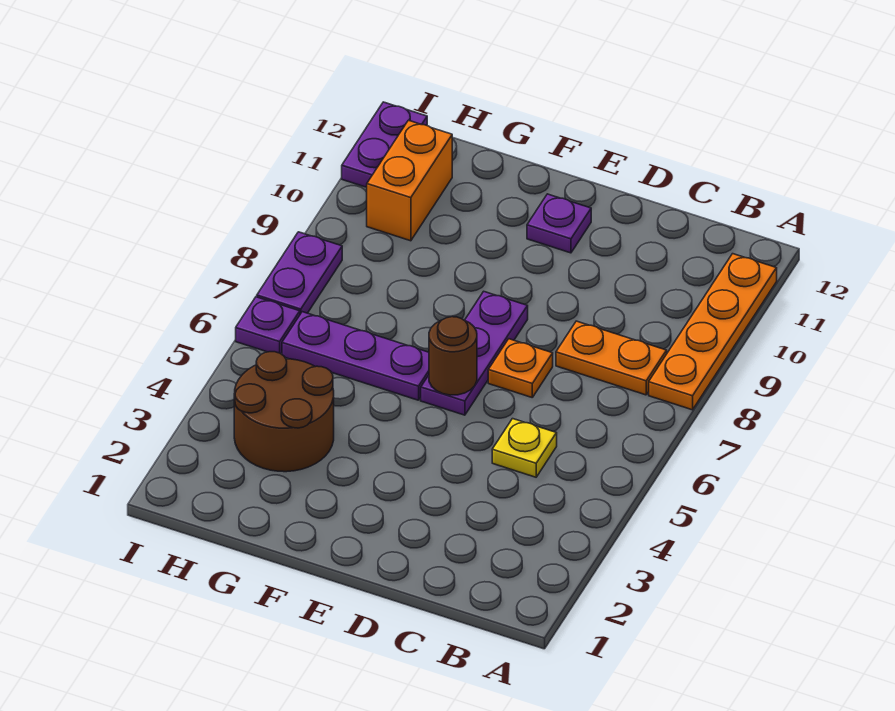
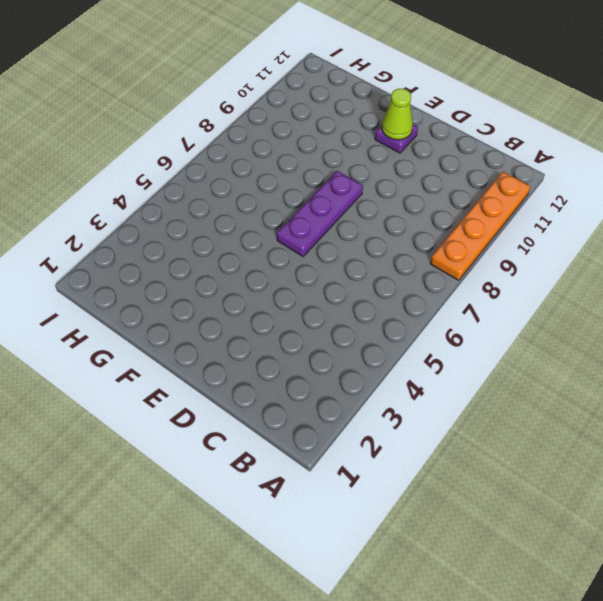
lime 1x1 cone [382,89,413,140] -> none
none -> orange 1x2 plate [556,321,667,395]
none -> yellow 1x1 plate [492,419,557,477]
none -> orange 1x1 plate [488,339,553,397]

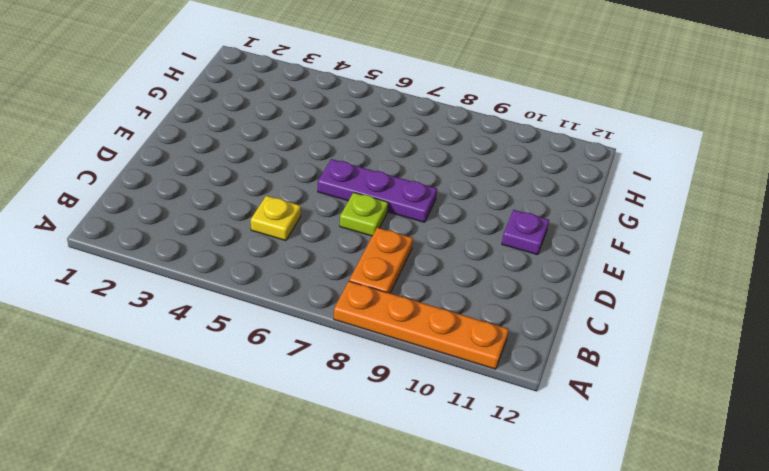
lime 1x1 plate [340,192,388,236] -> orange 1x1 plate [488,339,553,397]
none -> purple 1x3 plate [282,312,429,400]
none -> brown 2x2 round brick [234,352,334,472]
none -> orange 1x2 brick [367,120,452,241]

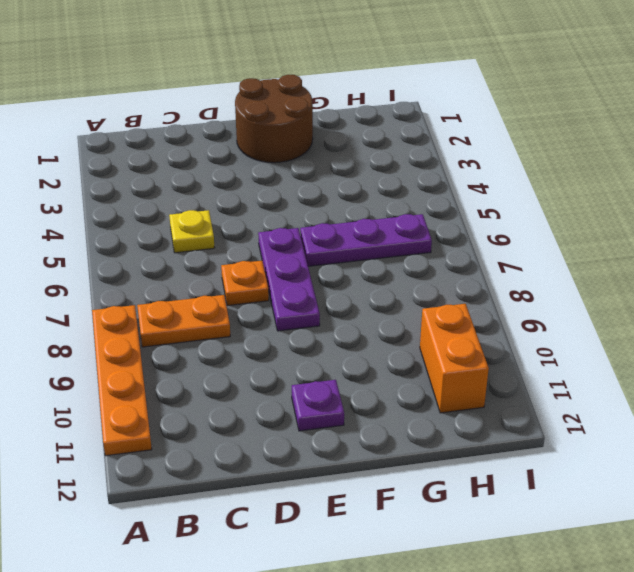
brown 2x2 round brick [235,75,313,163] -> brown 2x2 round brick moved to [234,352,334,472]
none -> purple 1x1 plate [236,297,300,354]
none -> purple 1x2 plate [257,232,342,314]
none -> purple 1x2 plate [342,102,427,187]

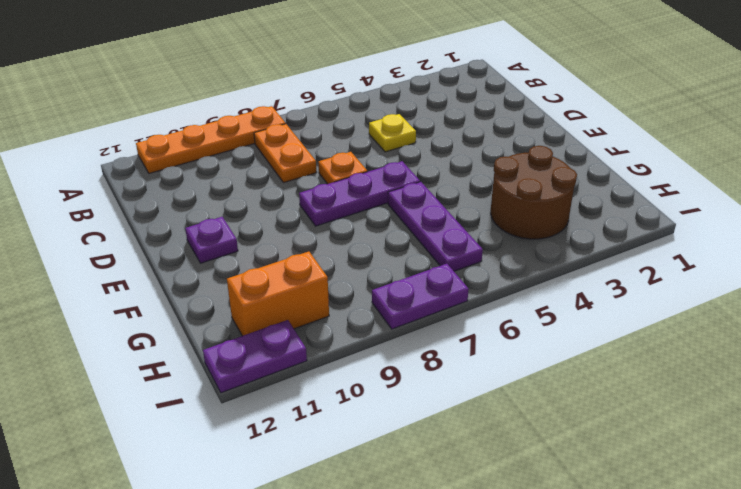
none -> purple 1x1 plate [236,297,300,354]
none -> brown 1x1 round brick [429,317,477,395]

